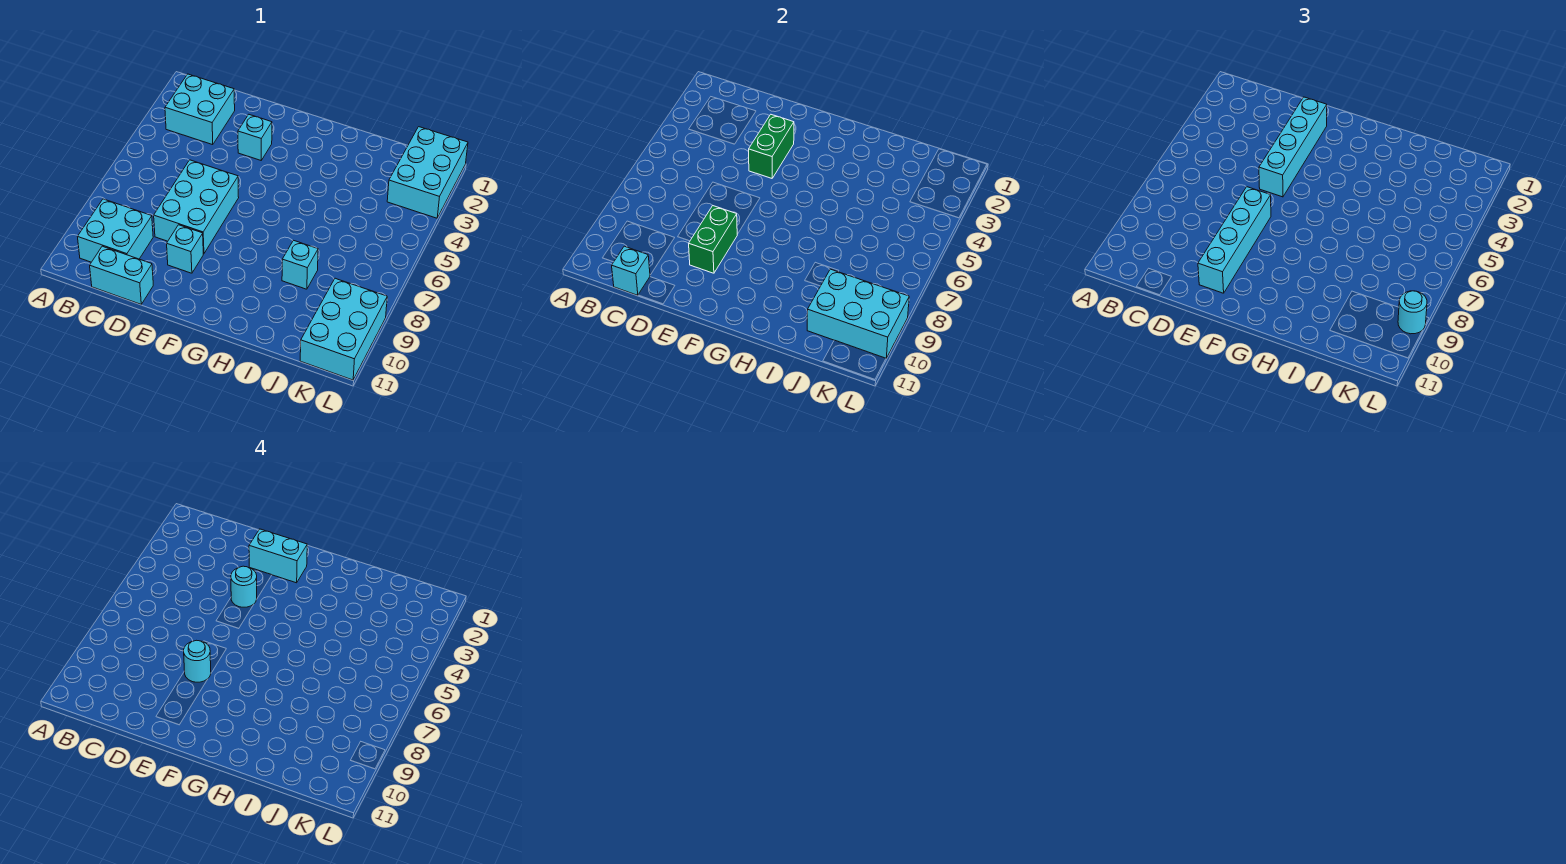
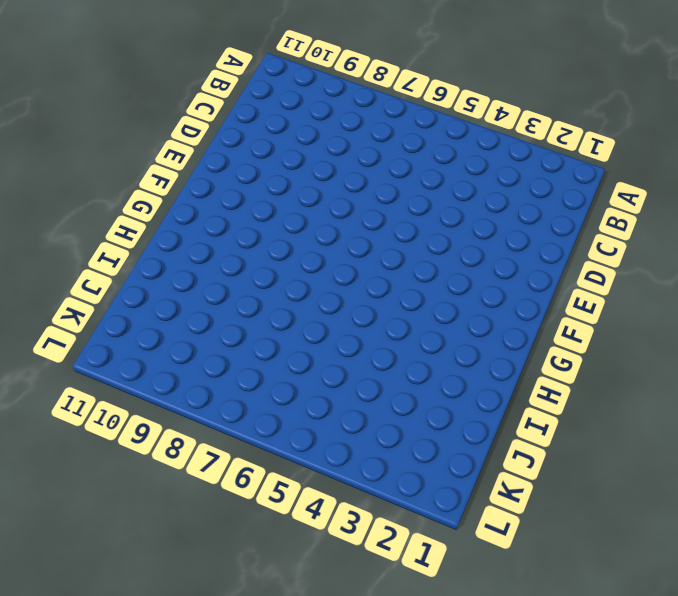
none -> cyan 2x2 brick [165,74,235,145]
none -> cyan 2x2 brick [78,199,153,262]
none -> cyan 1x2 brick [90,246,153,304]

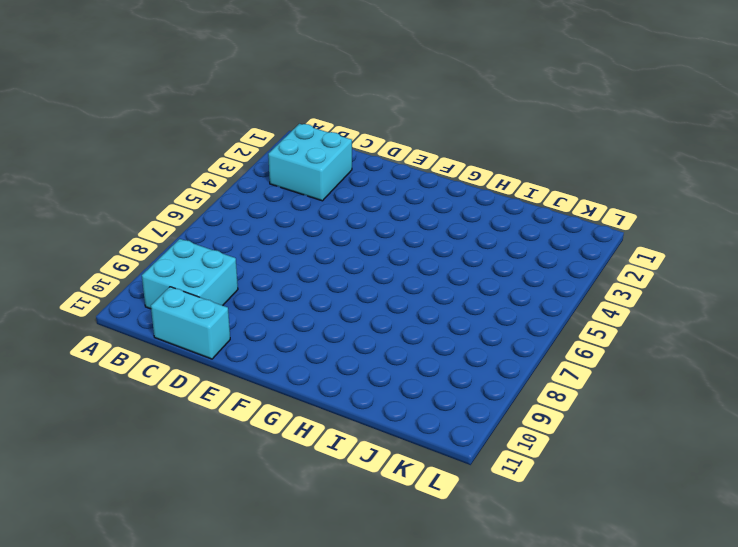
none -> cyan 2x3 brick [154,160,239,254]
none -> cyan 1x1 brick [238,115,272,160]
none -> cyan 1x1 brick [167,225,203,273]

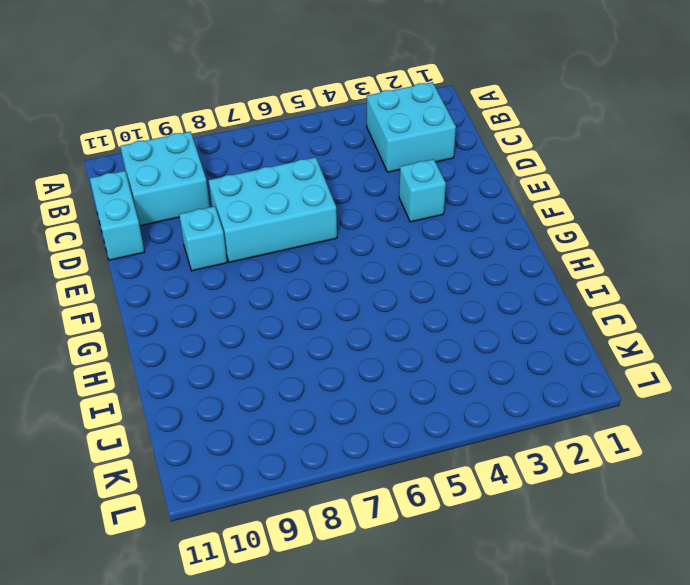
none -> cyan 1x1 brick [282,240,318,289]
none -> cyan 2x3 brick [387,127,468,218]
none -> cyan 2x3 brick [300,278,387,380]

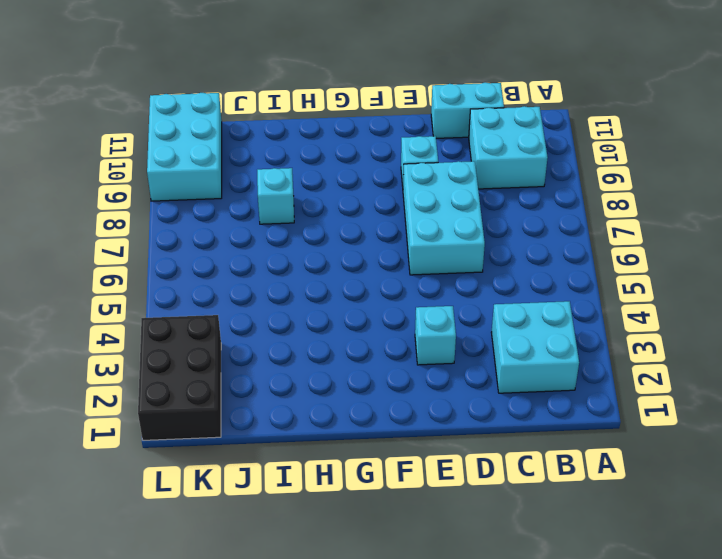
black 2x3 brick [138,315,221,440] -> cyan 2x3 brick [387,127,468,218]
none -> cyan 1x1 brick [612,246,650,295]
none -> green 1x2 brick [749,115,794,178]
none -> green 1x2 brick [689,206,737,273]

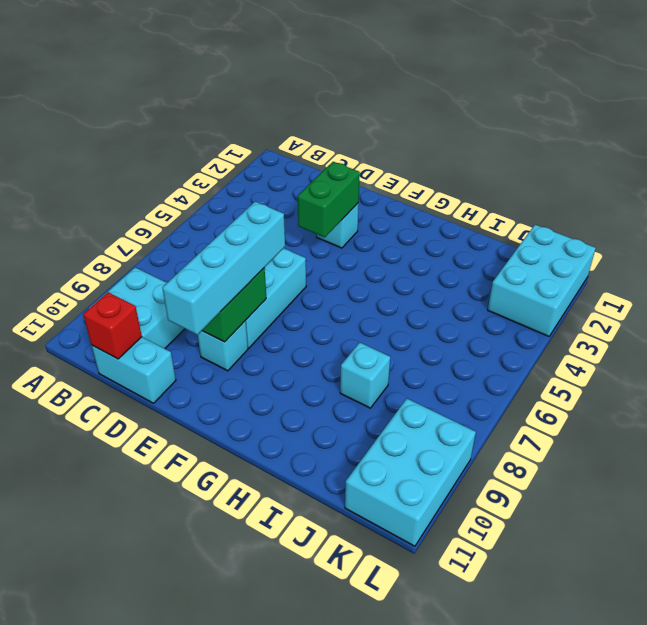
red 1x1 brick [83,292,142,359] -> cyan 1x1 brick [612,246,650,295]
none -> cyan 2x2 brick [165,74,235,145]
none -> cyan 2x3 brick [807,269,909,358]
none -> cyan 1x4 brick [1259,97,1327,197]

